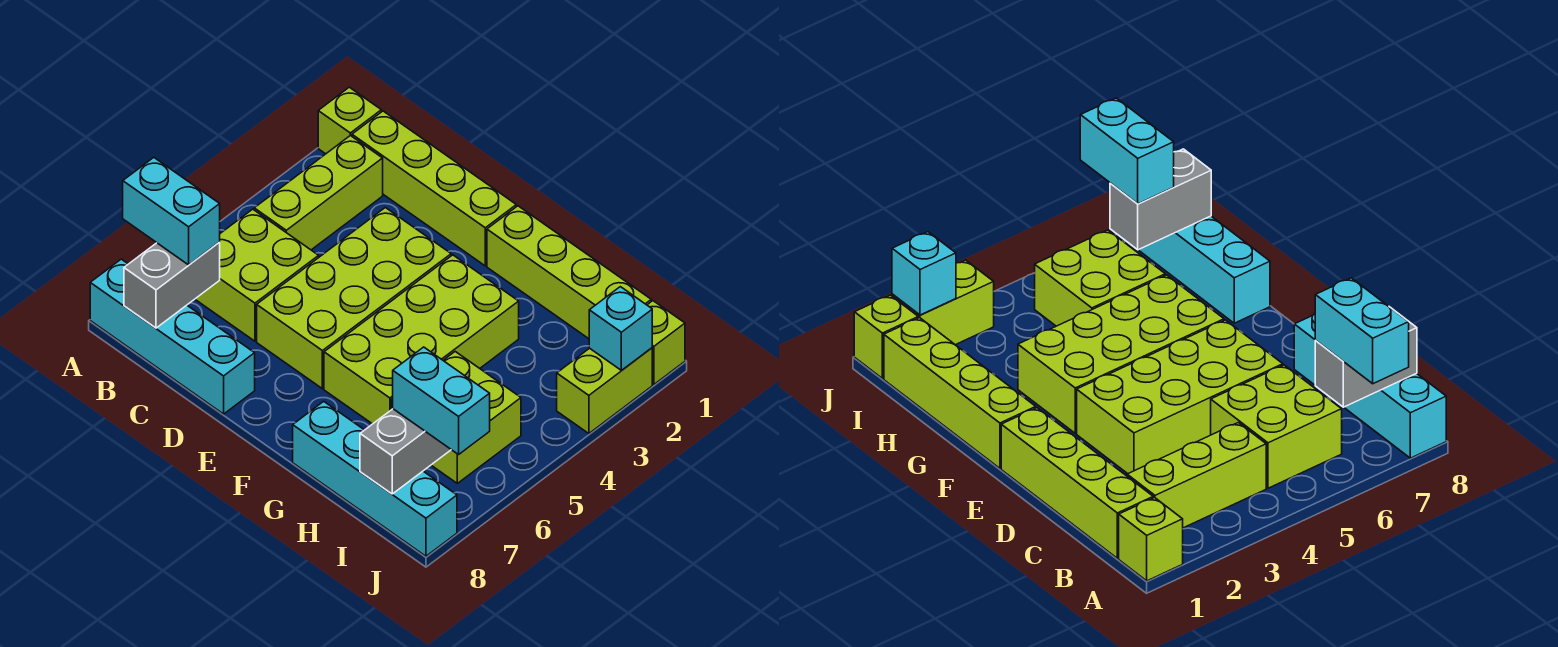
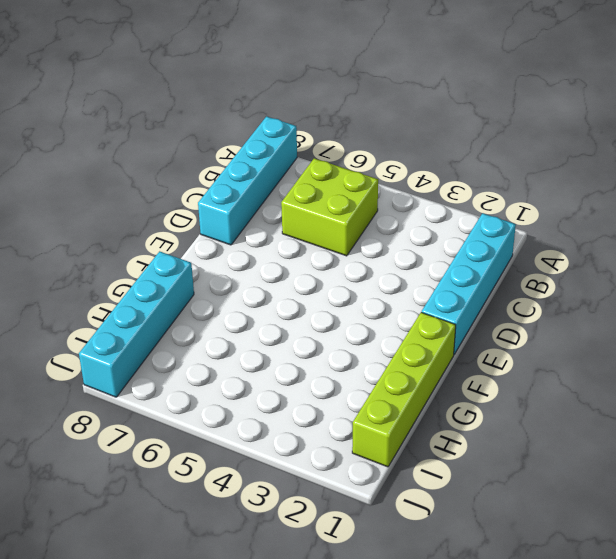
cyan 1x4 brick [422,213,516,354] -> lime 1x4 brick [352,111,516,266]
none -> lime 1x1 brick [318,87,381,154]
none -> lime 1x3 brick [254,135,383,250]
none -> lime 2x4 brick [257,208,451,389]

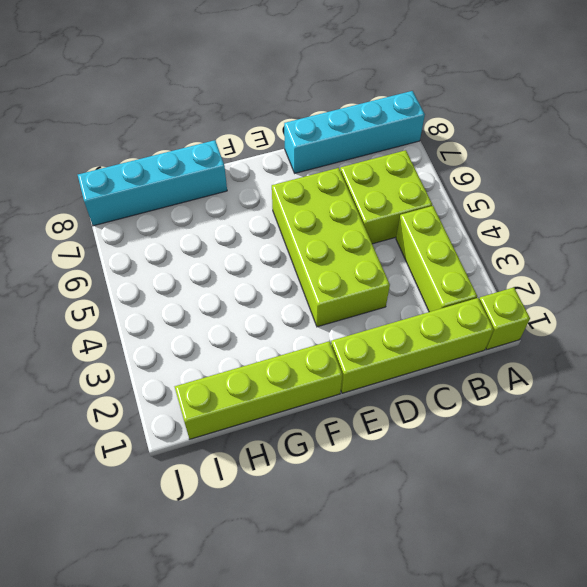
none -> lime 2x4 brick [324,255,519,424]
none -> lime 2x2 brick [392,352,521,483]
none -> lime 1x1 brick [647,301,685,384]

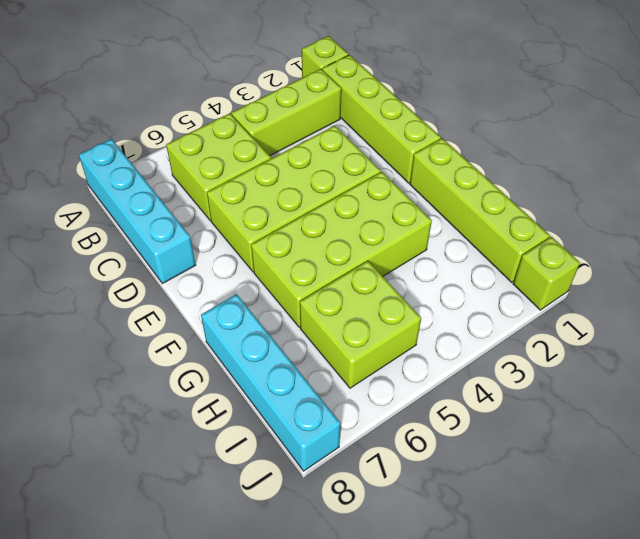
none -> lime 1x2 brick [557,348,652,433]
none -> grey 1x2 brick [124,242,220,328]
none -> grey 1x2 brick [360,409,451,494]

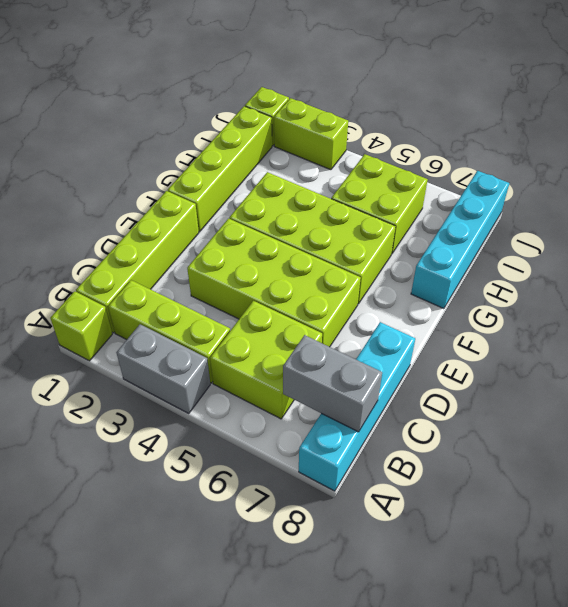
grey 1x2 brick [116,324,210,414] -> grey 1x2 brick moved to [360,409,451,494]
none -> cyan 1x1 brick [589,287,652,370]
none -> cyan 1x2 brick [123,158,220,265]
none -> cyan 1x2 brick [393,347,490,454]

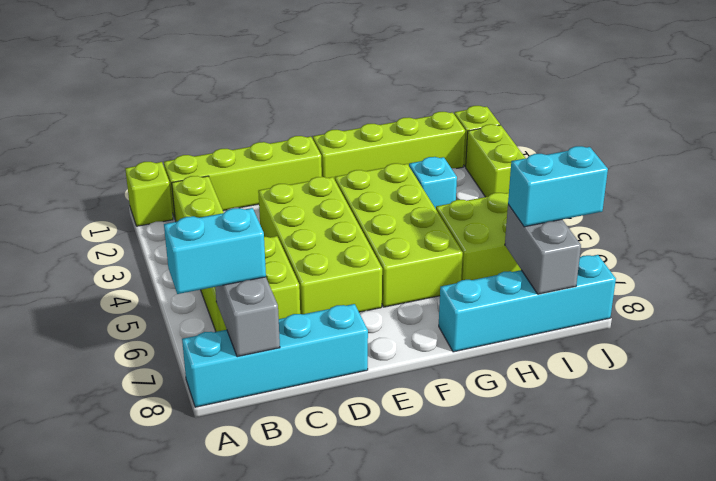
cyan 1x1 brick [409,157,457,209] -> cyan 1x1 brick moved to [589,287,652,370]

